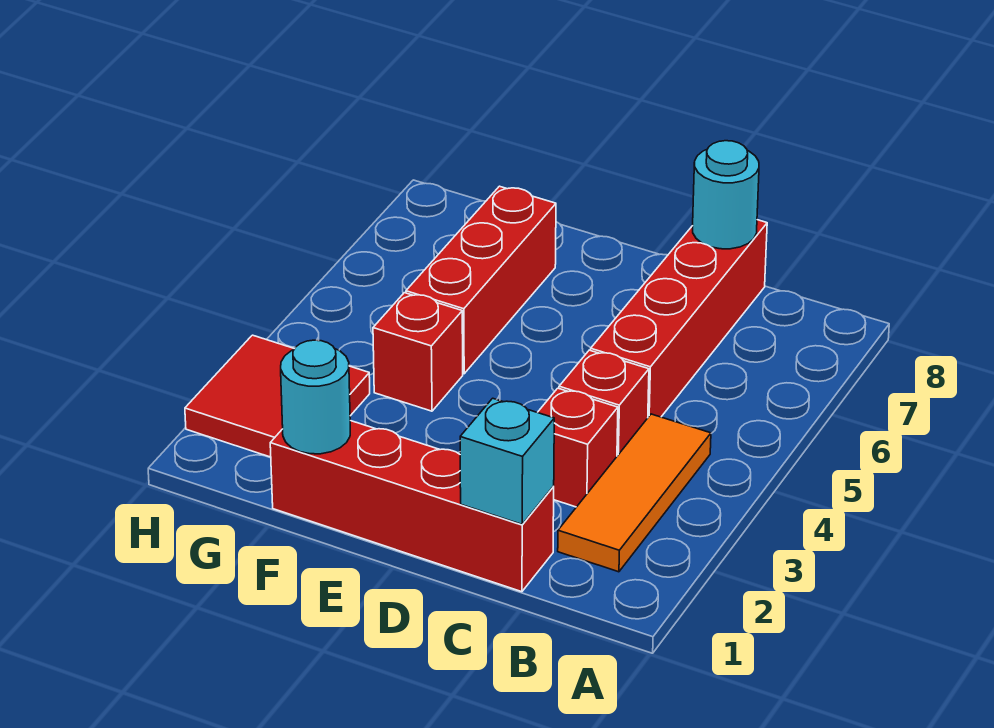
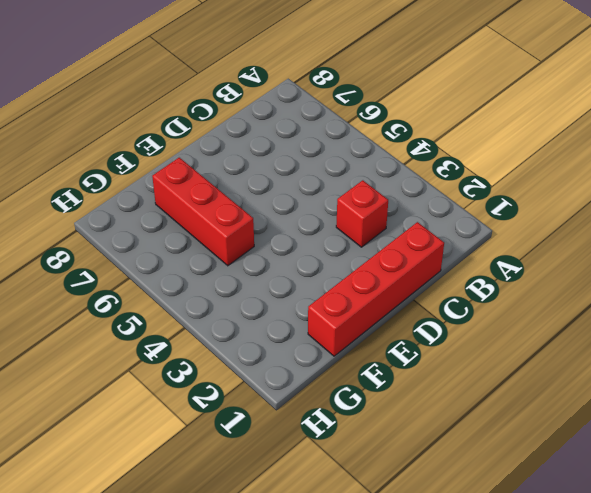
none -> orange 1x3 tile [558,414,711,572]
none -> red 1x1 brick [559,350,649,456]

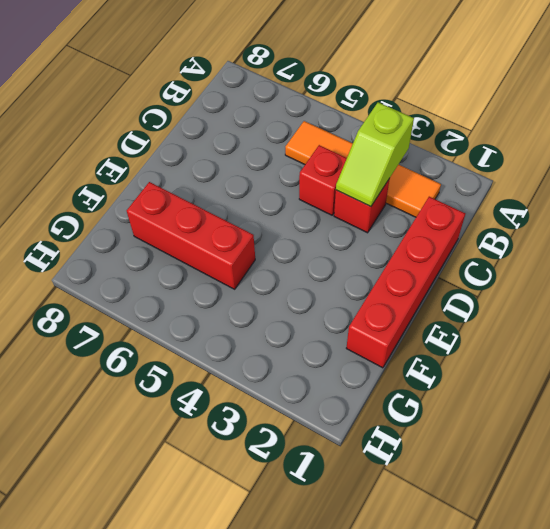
orange 1x4 tile [285,121,441,217] -> orange 1x3 tile [558,414,711,572]
lime 1x2 slope [336,102,414,207] -> none
none -> red 1x4 brick [591,220,767,417]
none -> red 1x1 brick [373,293,463,411]

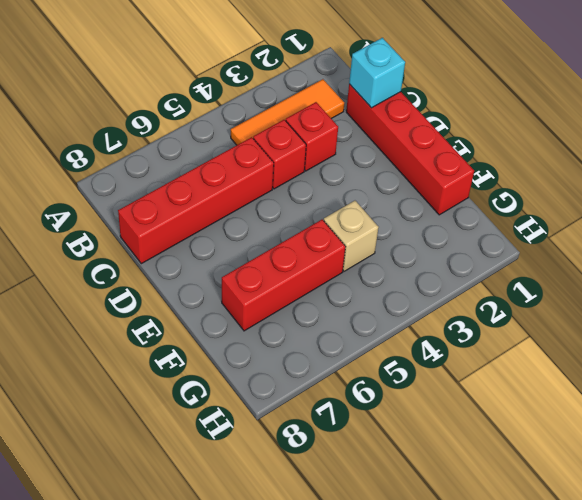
tan 1x1 brick [324,201,379,271] -> red 1x1 brick [373,293,463,411]
none -> red 2x2 tile [185,335,370,457]
none -> cyan 1x1 round brick [693,141,759,249]

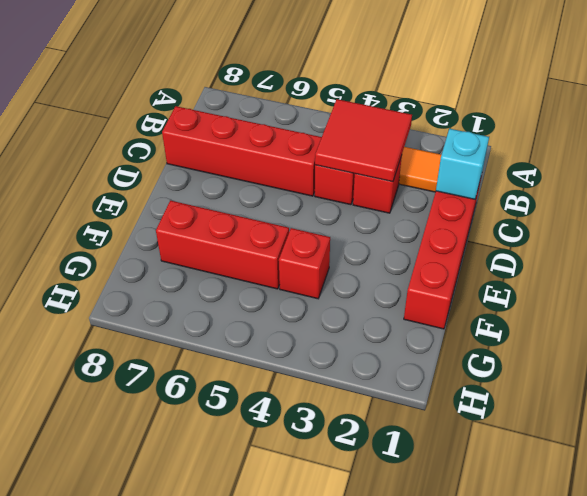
red 2x2 tile [315,99,412,182] -> red 2x2 tile moved to [185,335,370,457]
none -> cyan 1x1 round brick [693,141,759,249]
none -> cyan 1x1 round brick [281,340,350,454]

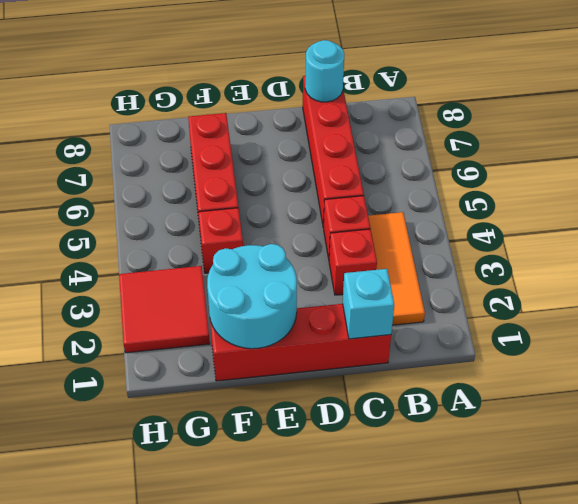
cyan 2x2 round brick [207,244,297,349] -> cyan 1x1 round brick [281,340,350,454]

